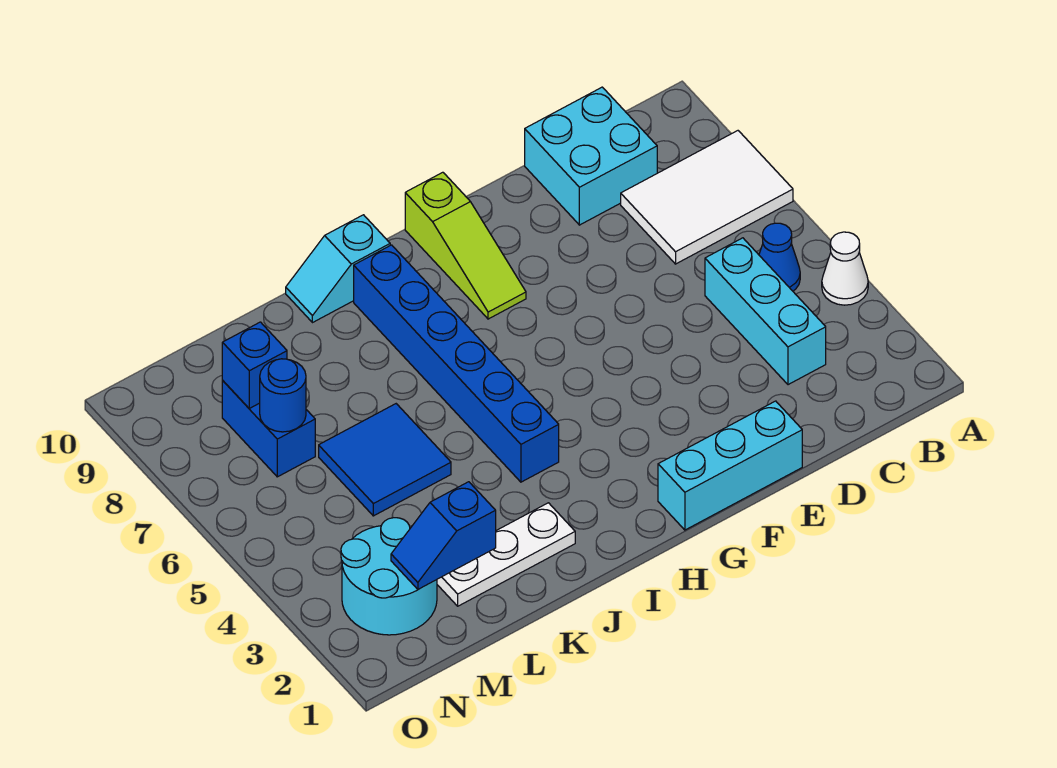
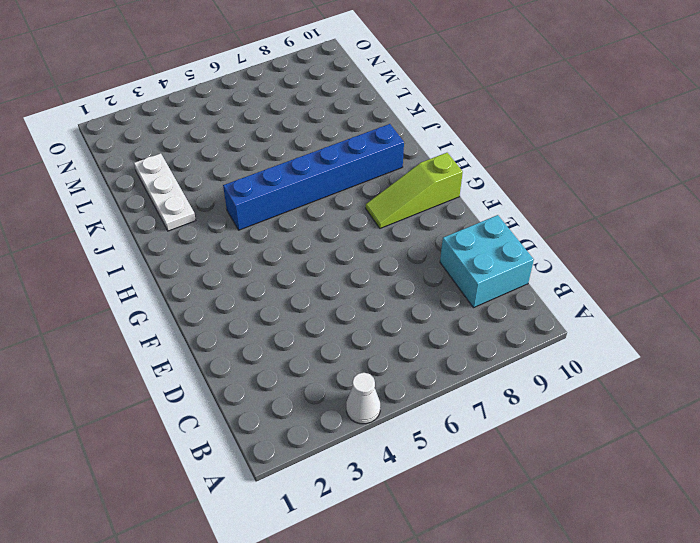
none -> white 2x3 tile [621,131,793,264]
none -> blue 1x1 cone [759,223,800,291]
none -> cyan 1x3 brick [705,238,826,385]

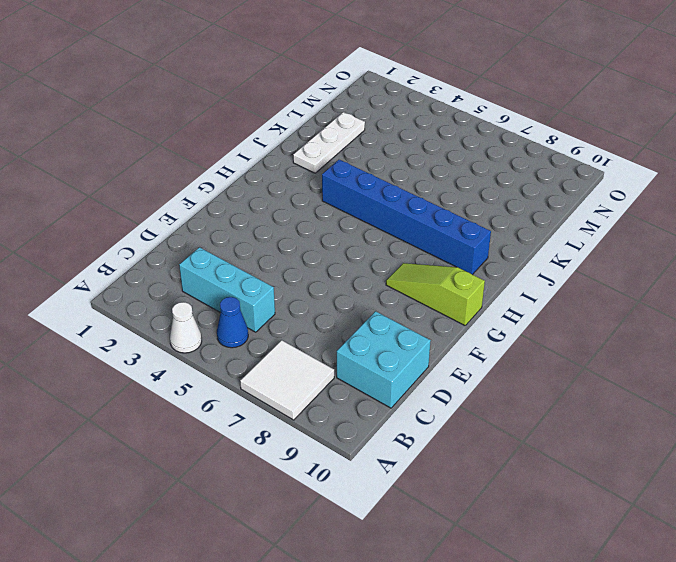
white 2x2 tile [240,340,334,420] -> white 2x3 tile [621,131,793,264]
none -> cyan 1x3 brick [658,401,802,530]
none -> cyan 1x2 slope [286,215,390,323]
none -> blue 2x2 tile [319,404,451,516]

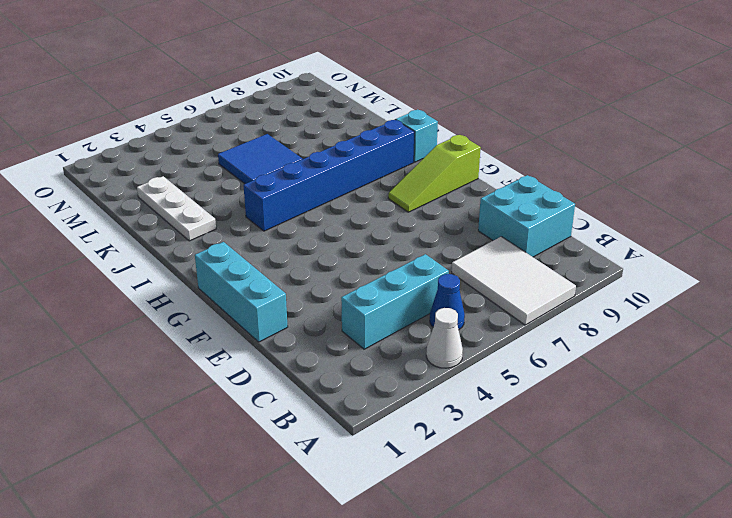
none -> cyan 2x2 round brick [341,518,437,635]
none -> blue 1x2 brick [222,381,315,477]
none -> blue 1x2 slope [391,482,496,589]

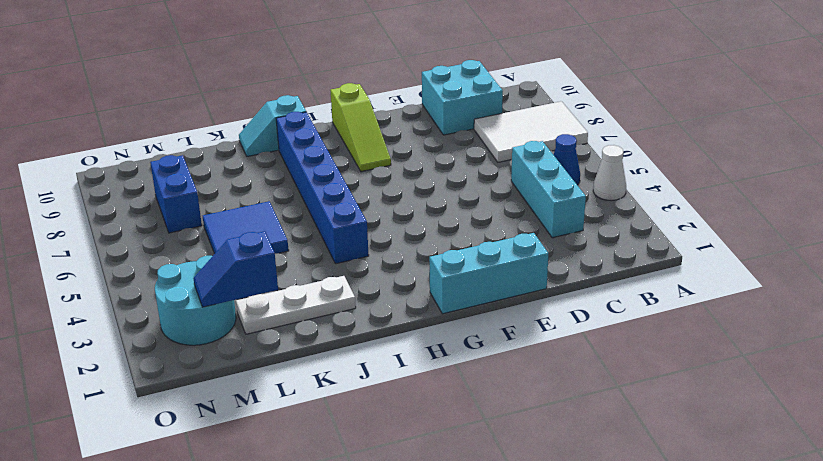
none -> blue 1x1 round brick [260,359,306,432]
none -> blue 1x1 brick [222,322,287,408]

